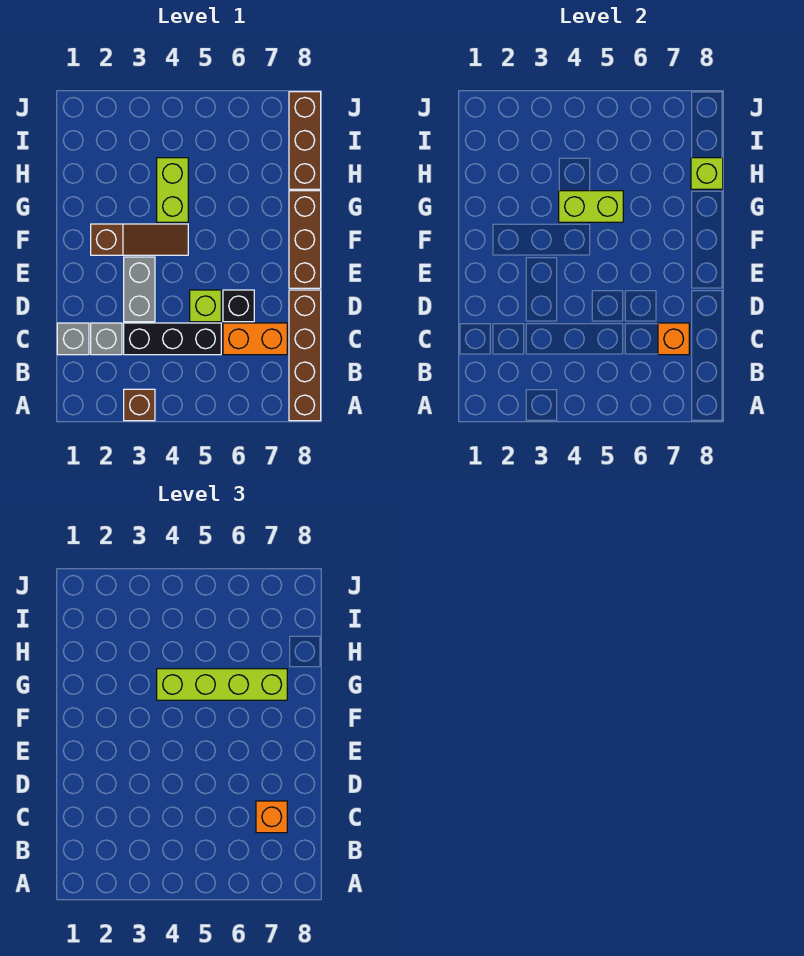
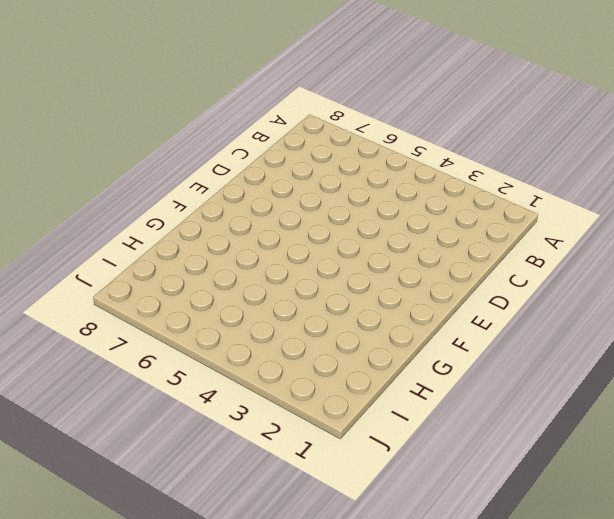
none -> brown 1x1 brick [124,389,155,421]
none -> brown 1x4 brick [289,290,321,421]
none -> grey 1x1 brick [57,323,89,355]

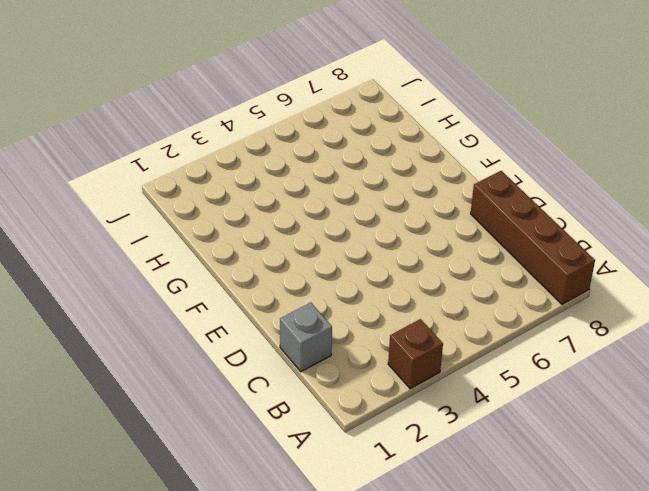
none -> grey 1x1 brick [91,323,122,355]
none -> black 1x3 brick [124,323,221,355]
none -> orange 1x2 brick [223,323,287,355]

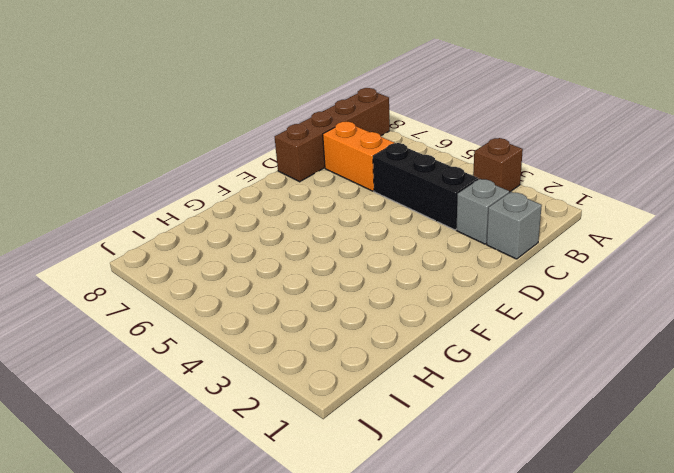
none -> grey 1x2 brick [124,257,155,322]
none -> lime 1x1 brick [190,290,221,322]
none -> black 1x1 brick [223,290,254,322]

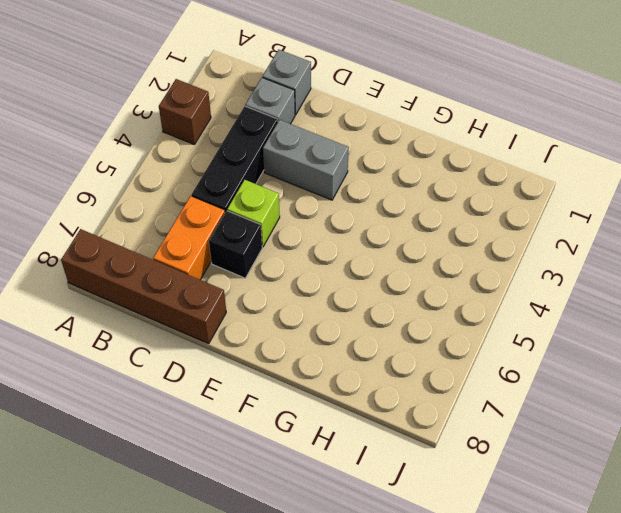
none -> brown 1x3 brick [289,191,321,288]
none -> brown 1x3 slope [91,224,188,255]
none -> lime 1x2 brick [157,158,188,222]

